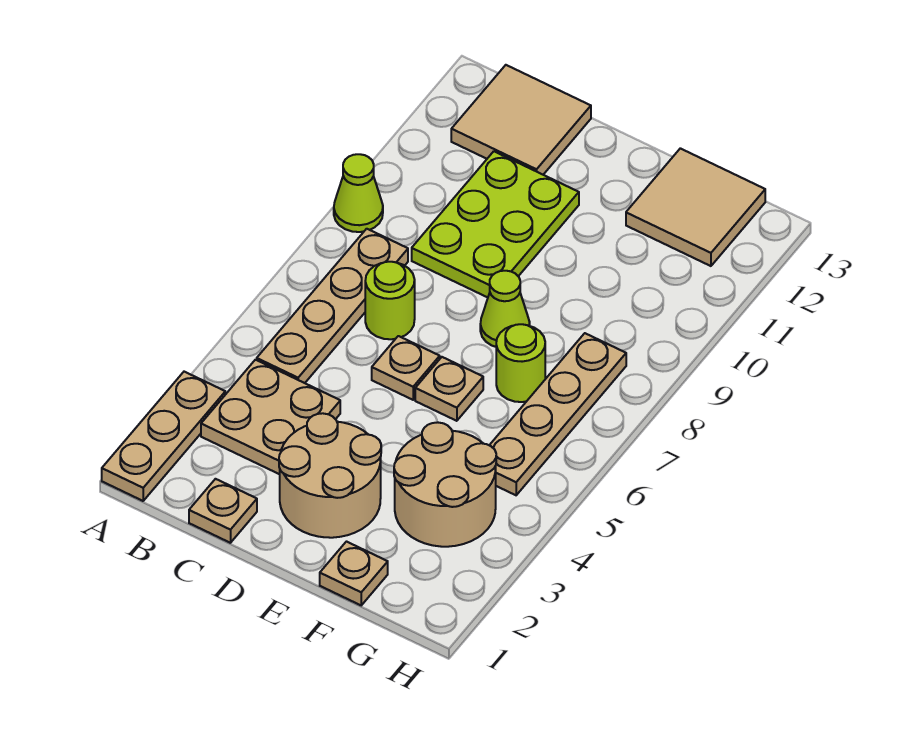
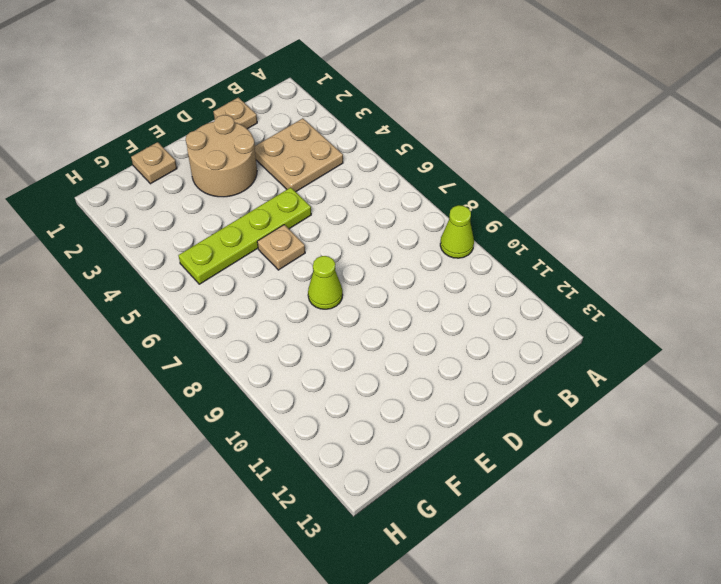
lime 1x4 plate [179,187,311,284] -> tan 1x4 plate [489,333,626,495]
none -> tan 1x3 plate [102,372,225,501]
none -> tan 1x4 plate [257,229,408,383]
none -> tan 2x2 tile [451,65,591,175]

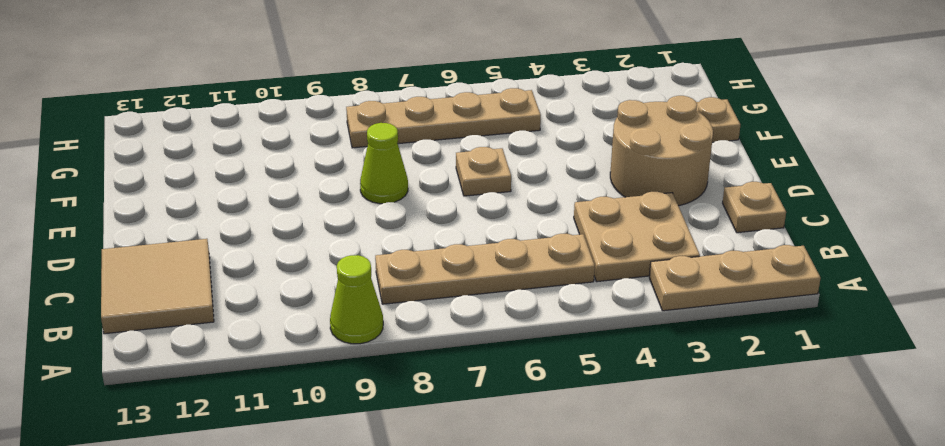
none -> lime 1x1 round brick [365,262,415,339]
none -> lime 2x3 plate [412,151,579,297]
none -> tan 1x1 plate [372,336,440,400]

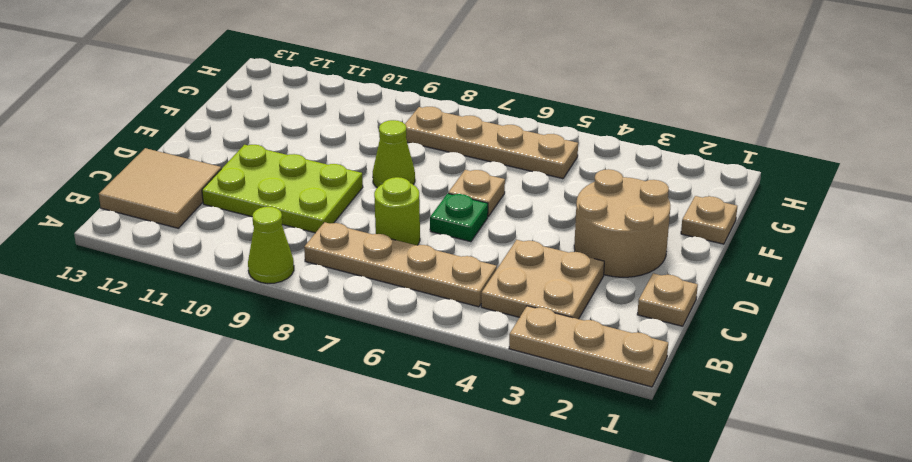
green 1x1 plate [430,194,488,242] -> tan 1x1 plate [372,336,440,400]
none -> tan 2x2 round brick [394,423,496,547]
none -> lime 1x1 round brick [496,324,545,402]
none -> tan 2x2 tile [626,148,765,266]

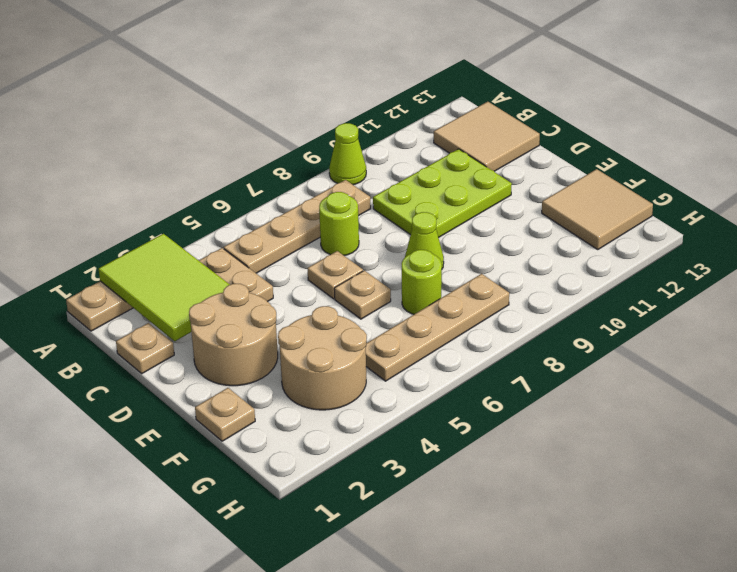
lime 2x3 tile [99,234,230,341] -> none

